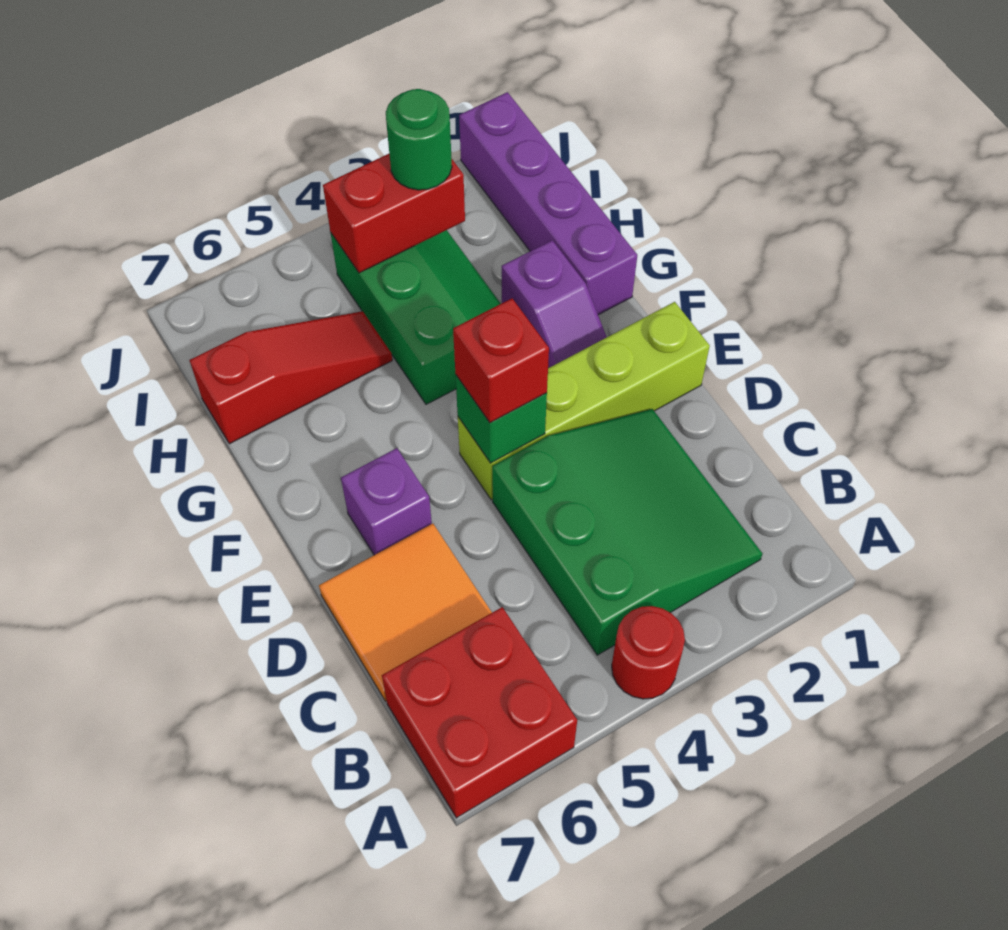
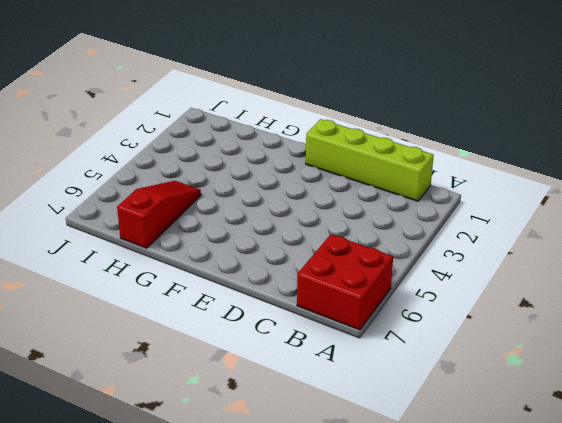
lime 1x4 brick [306,119,434,201] -> lime 1x4 brick turned to [458,302,710,500]
none -> red 1x1 round brick [612,606,685,699]
none -> green 3x3 slope [492,409,762,655]
none -> orange 2x2 tile [319,524,492,701]

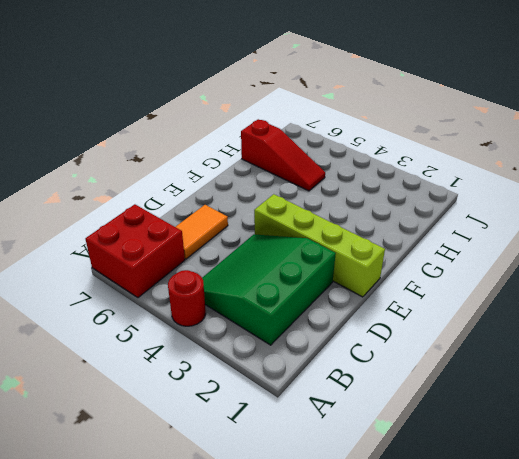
green 3x3 slope [202,234,336,345] -> green 3x3 slope turned to [492,409,762,655]
orange 1x2 tile [176,205,228,259] -> orange 2x2 tile [319,524,492,701]
none -> purple 1x1 brick [341,448,432,555]
none -> purple 1x2 slope [502,240,607,368]
none -> purple 1x4 brick [459,92,637,315]

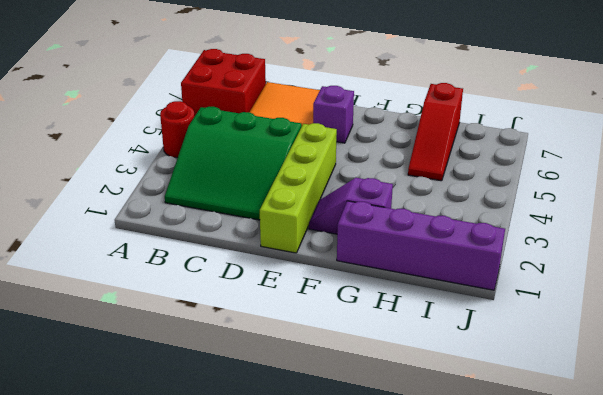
none -> green 2x3 slope [330,230,501,404]
none -> green 1x1 brick [456,375,547,463]
none -> red 1x2 brick [323,154,465,273]

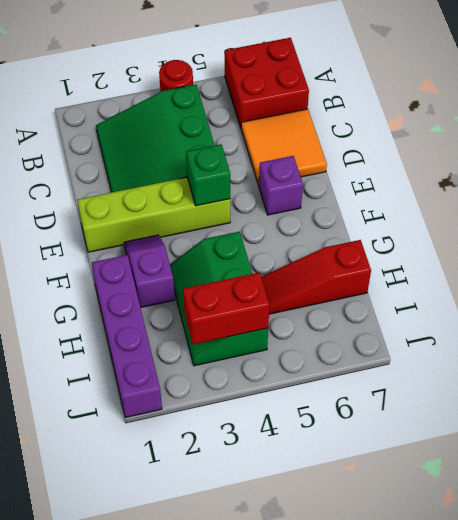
none -> red 1x1 brick [453,298,549,423]
none -> green 1x1 round brick [386,89,452,190]

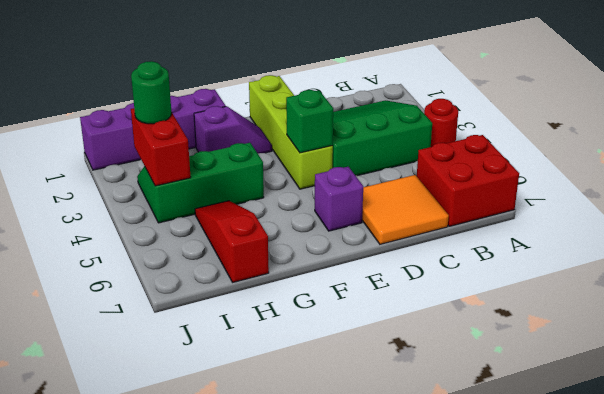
none -> red 1x1 brick [453,298,549,423]

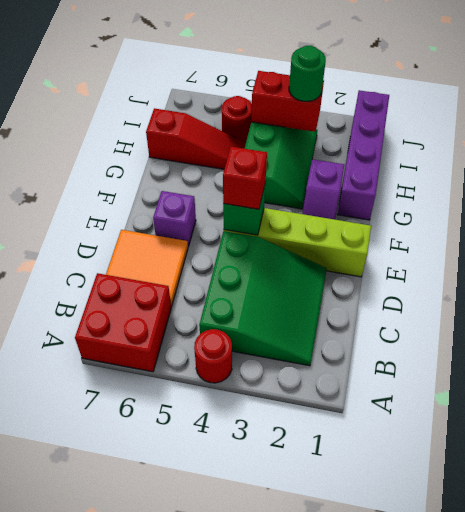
red 1x1 round brick [222,96,252,143] -> none

